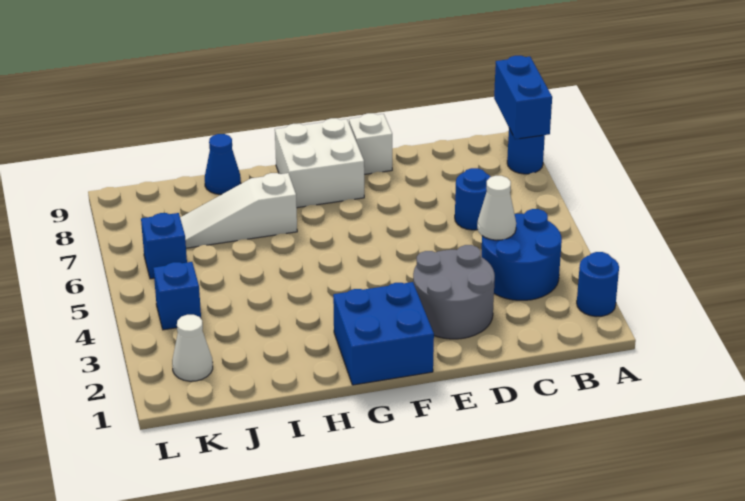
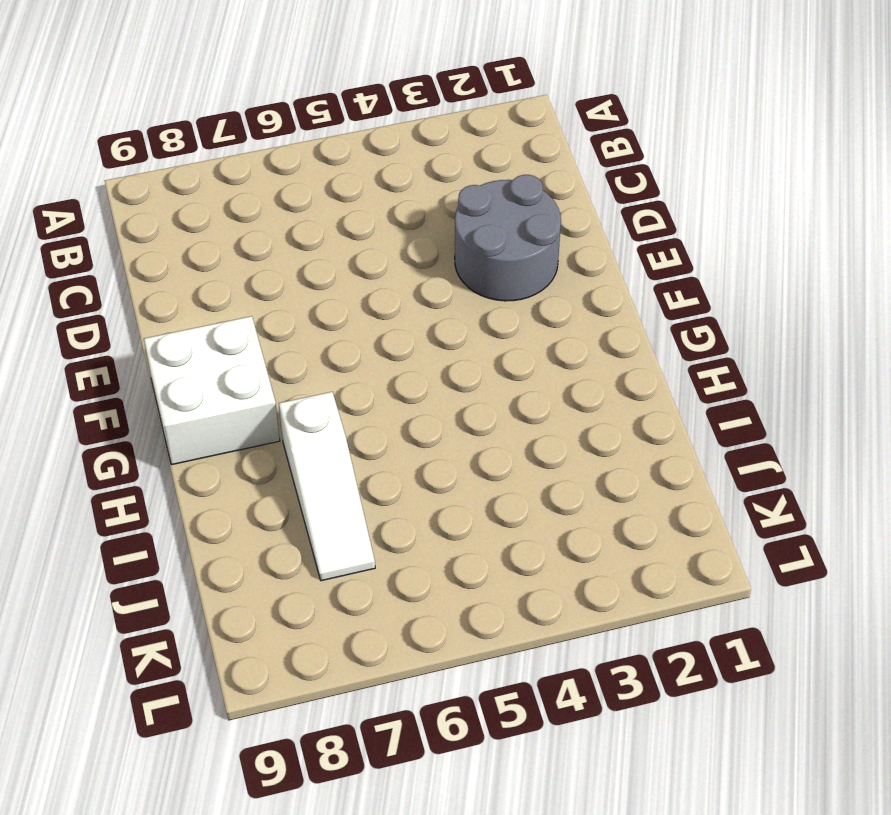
none -> blue 1x1 round brick [577,252,619,317]
none -> blue 1x1 round brick [507,128,545,174]
none -> blue 2x2 round brick [481,209,562,300]

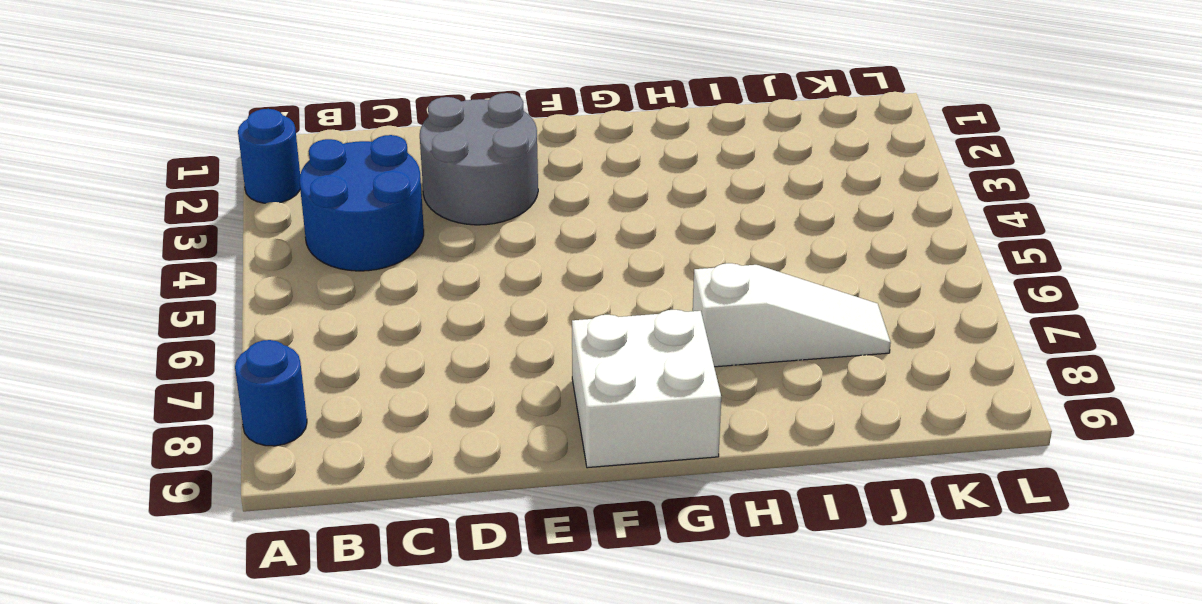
none -> blue 1x1 round brick [455,168,491,230]
none -> white 1x1 brick [349,113,392,174]
none -> blue 2x2 brick [333,282,434,385]

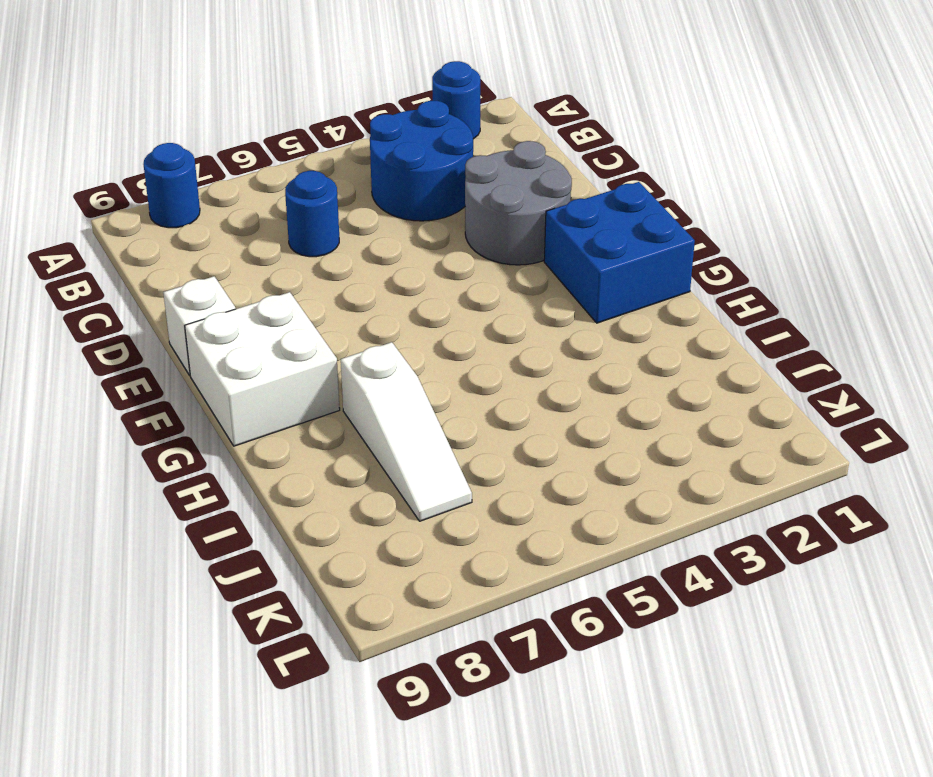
none -> blue 1x1 cone [205,134,241,195]
none -> white 1x1 cone [172,315,213,381]
none -> blue 1x1 brick [153,262,201,330]

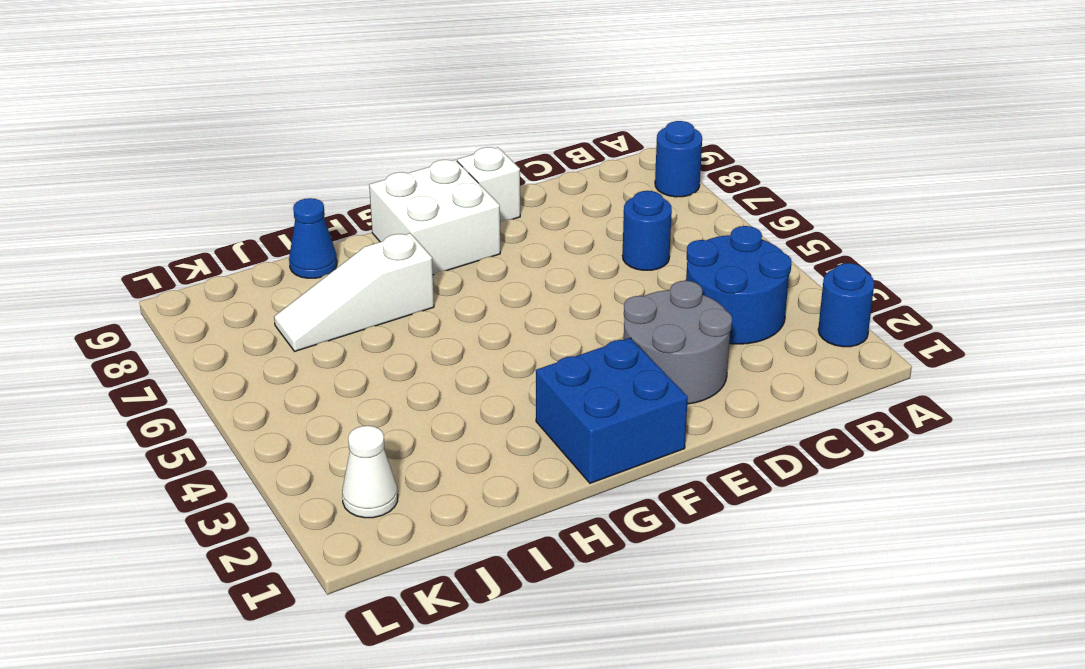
none -> blue 1x1 brick [153,262,201,330]
none -> blue 1x1 brick [141,213,187,279]
none -> blue 1x2 brick [494,56,552,139]

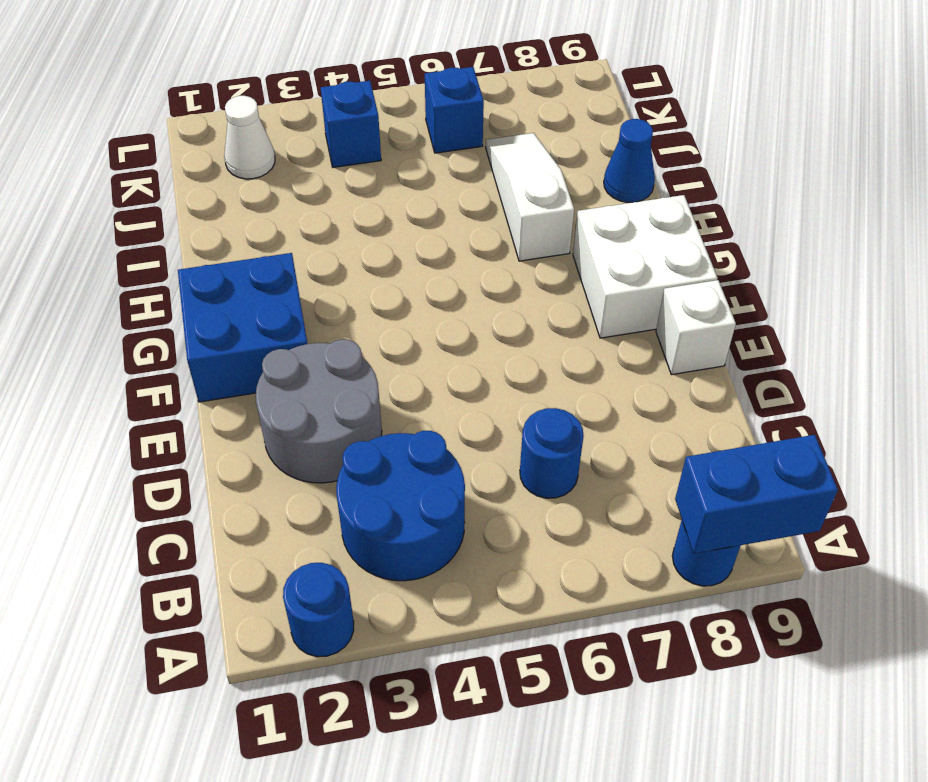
none -> white 1x1 cone [477,176,516,240]

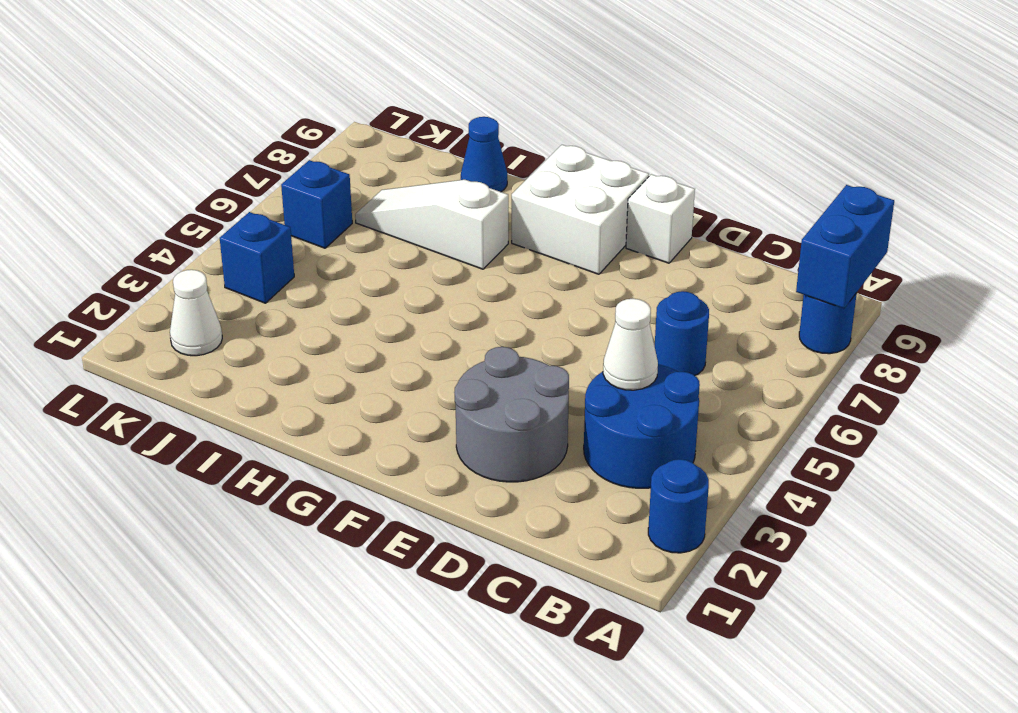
none -> blue 2x2 brick [333,282,434,385]

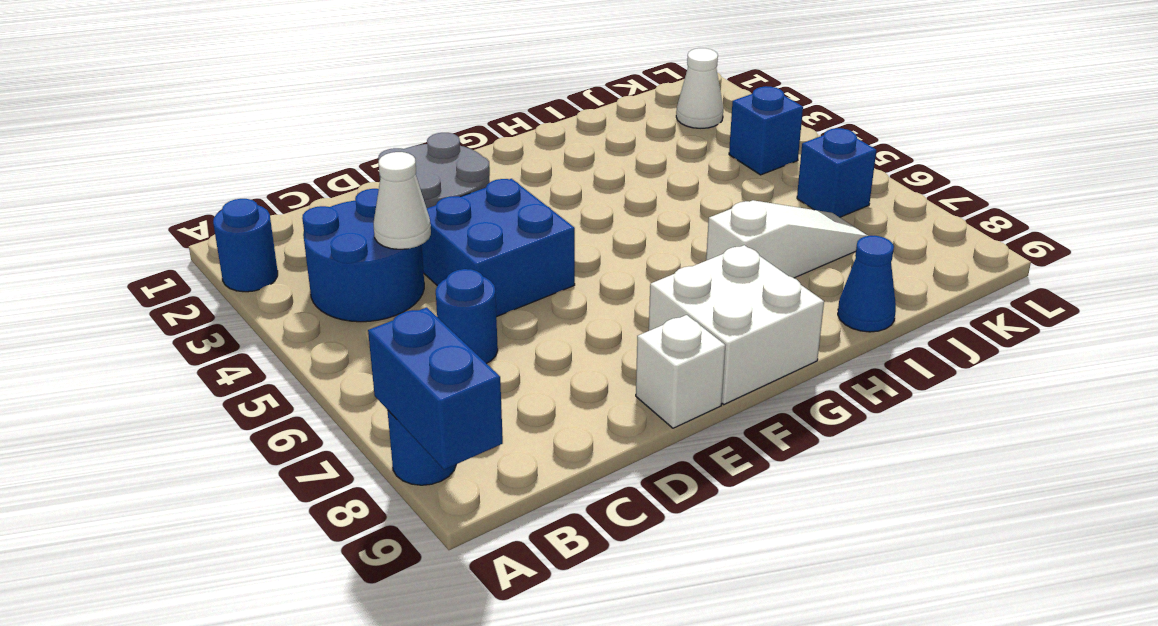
blue 2x2 brick [422,179,575,317] -> blue 2x2 brick moved to [333,282,434,385]

